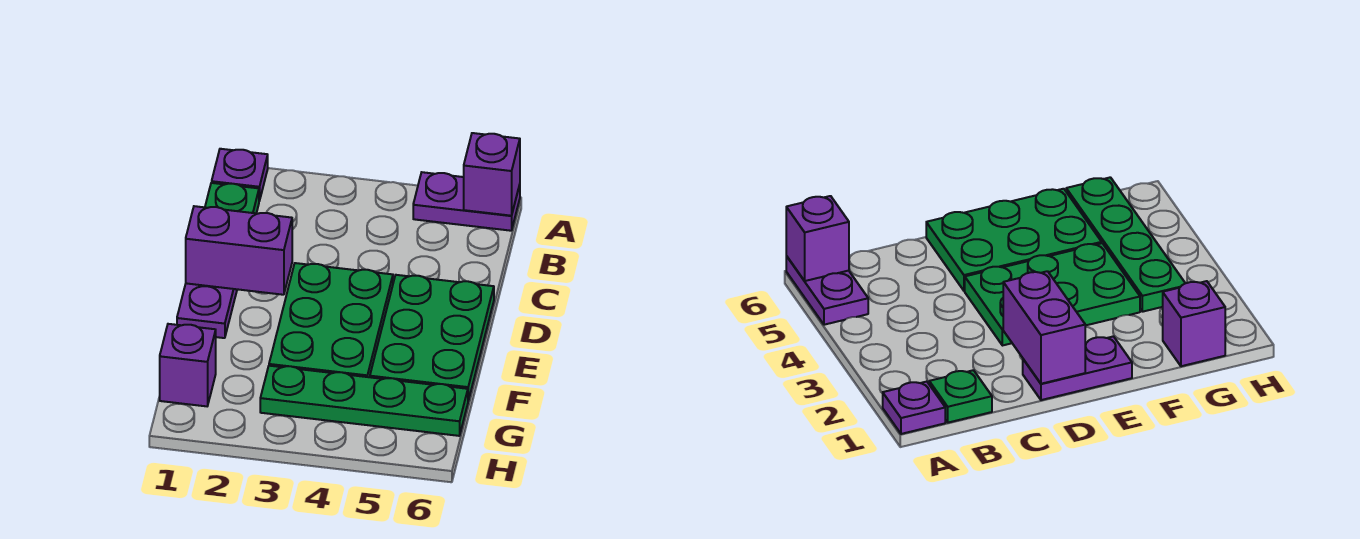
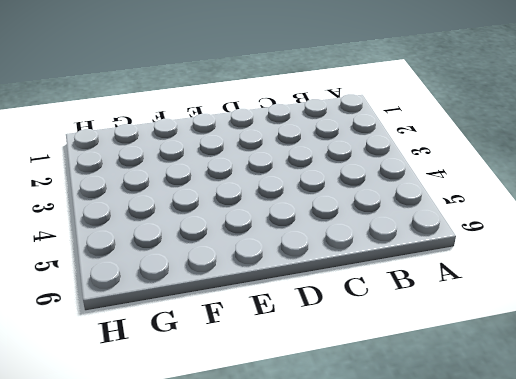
none -> purple 1x1 plate [212,149,268,201]
none -> purple 1x2 plate [413,172,520,231]

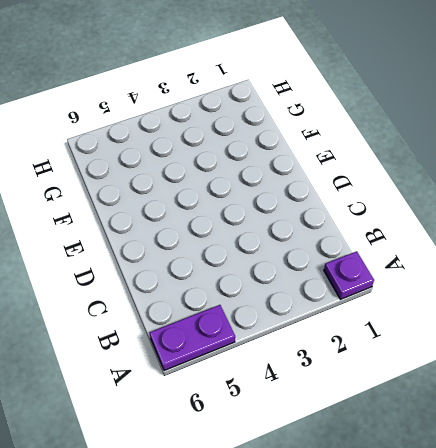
none -> green 1x1 plate [205,183,259,213]
none -> purple 1x2 plate [177,283,237,338]

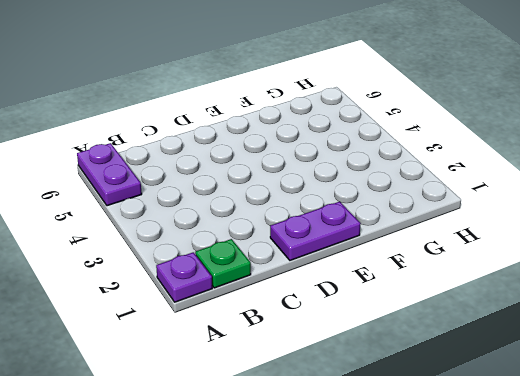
none -> green 2x3 plate [269,263,393,377]
none -> green 2x3 plate [370,275,494,401]

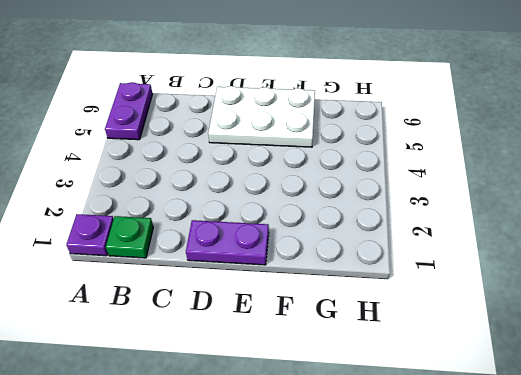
white 2x3 plate [208,86,315,147] -> green 2x3 plate [370,275,494,401]
none -> green 2x3 plate [269,263,393,377]
none -> purple 1x1 brick [160,324,216,406]

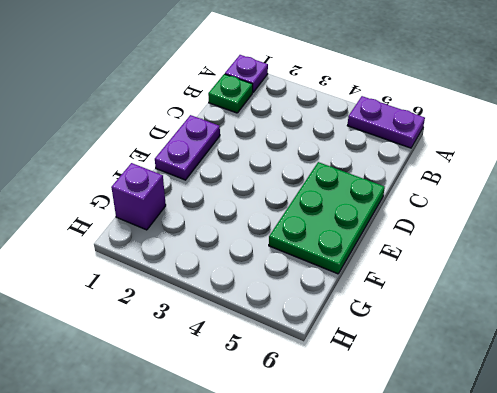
none -> green 2x3 plate [269,263,393,377]
none -> green 1x4 plate [260,366,468,436]

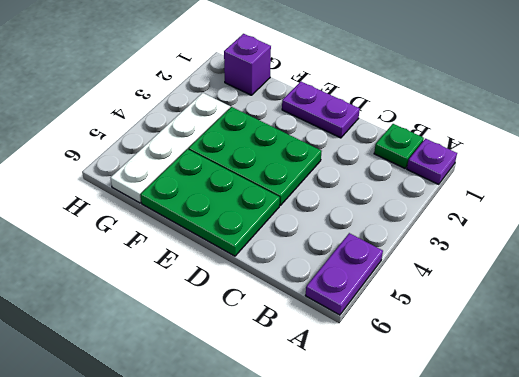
white 1x4 plate [111,93,230,203] -> green 1x4 plate [260,366,468,436]
none -> purple 1x1 brick [464,133,520,216]
none -> purple 1x2 brick [186,206,292,295]

